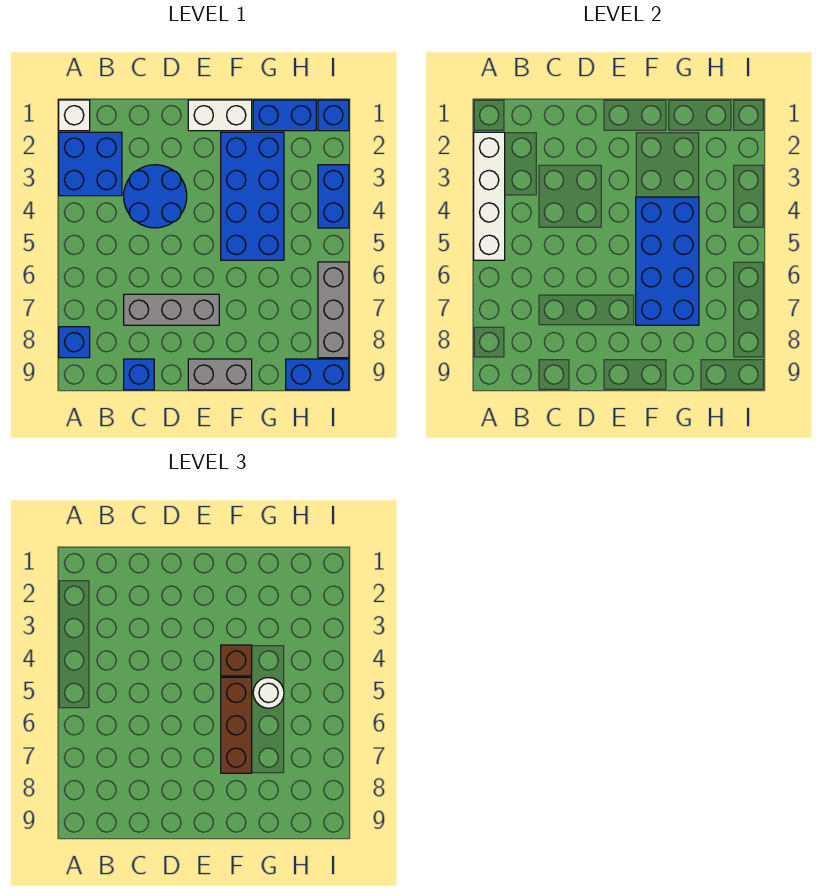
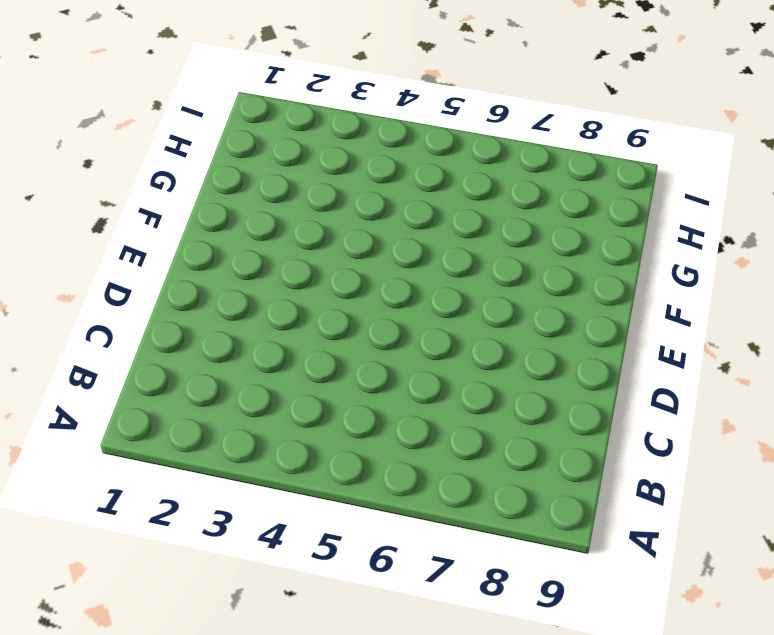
none -> white 1x1 brick [59,100,90,131]
none -> blue 2x2 brick [59,132,122,196]
none -> blue 1x1 brick [59,327,90,358]

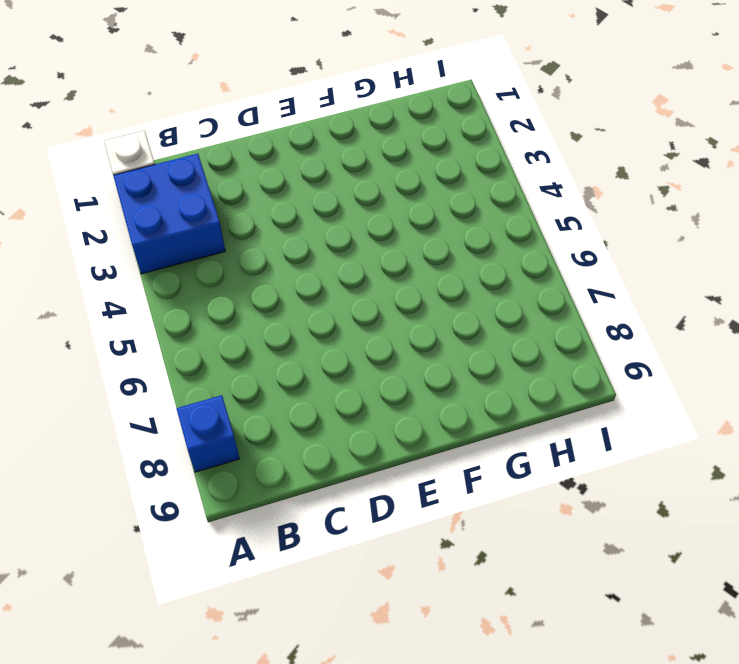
none -> blue 2x2 round brick [124,165,187,228]
none -> grey 1x3 brick [124,294,219,325]
none -> blue 1x1 brick [124,359,154,390]

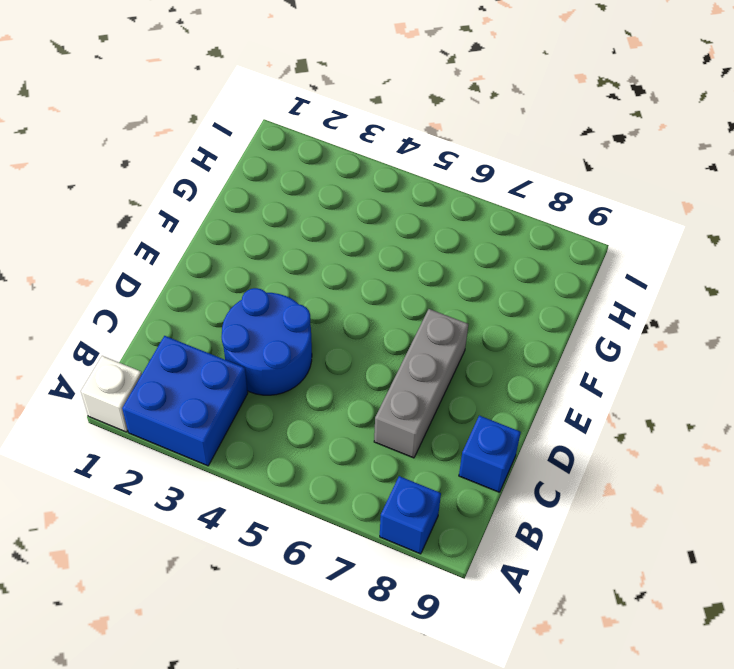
none -> white 1x2 brick [188,100,252,131]
none -> grey 1x2 brick [188,359,252,390]
none -> blue 2x4 brick [221,132,284,260]

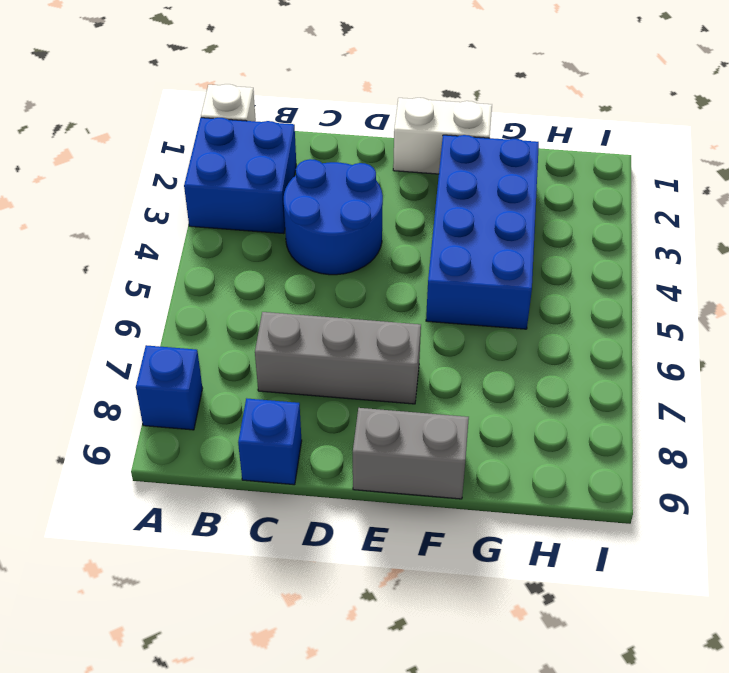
none -> blue 1x2 brick [253,100,316,131]
none -> blue 1x2 brick [286,359,349,390]
none -> blue 1x1 brick [318,100,349,131]

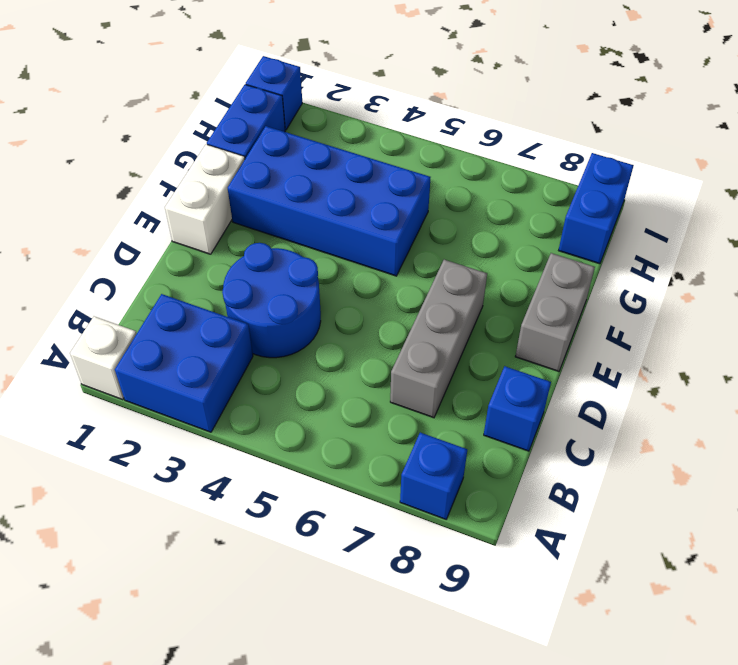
none -> blue 1x2 brick [318,165,349,228]
none -> grey 1x3 brick [318,262,349,358]
none -> white 1x4 brick [474,132,505,260]

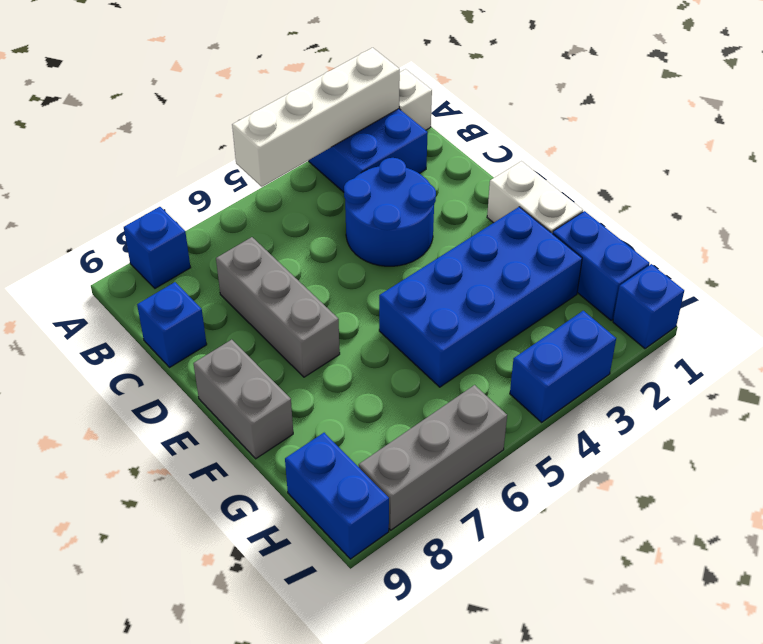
none -> blue 2x4 brick [636,197,699,325]
none -> brown 1x1 brick [221,645,252,676]
none -> brown 1x3 brick [221,677,252,773]

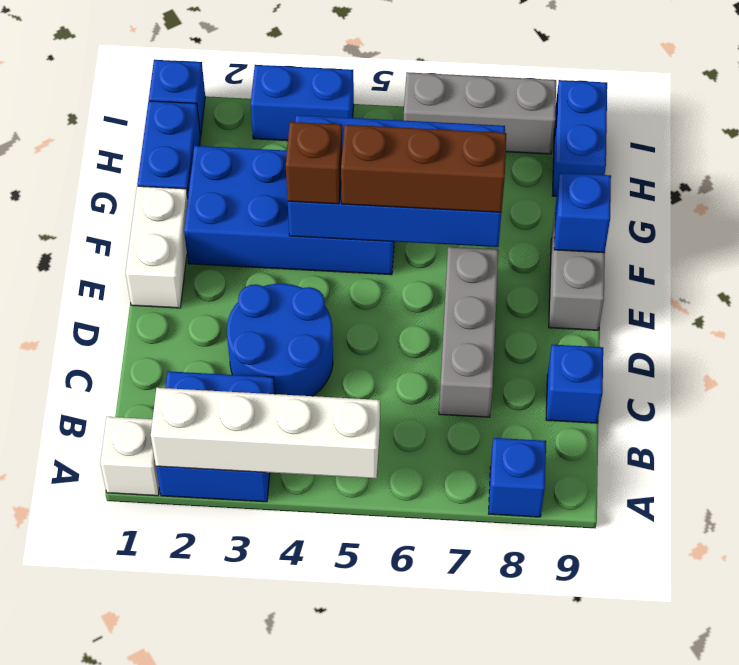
blue 1x1 brick [554,173,611,253] -> none
none -> white 1x1 round brick [253,678,284,708]

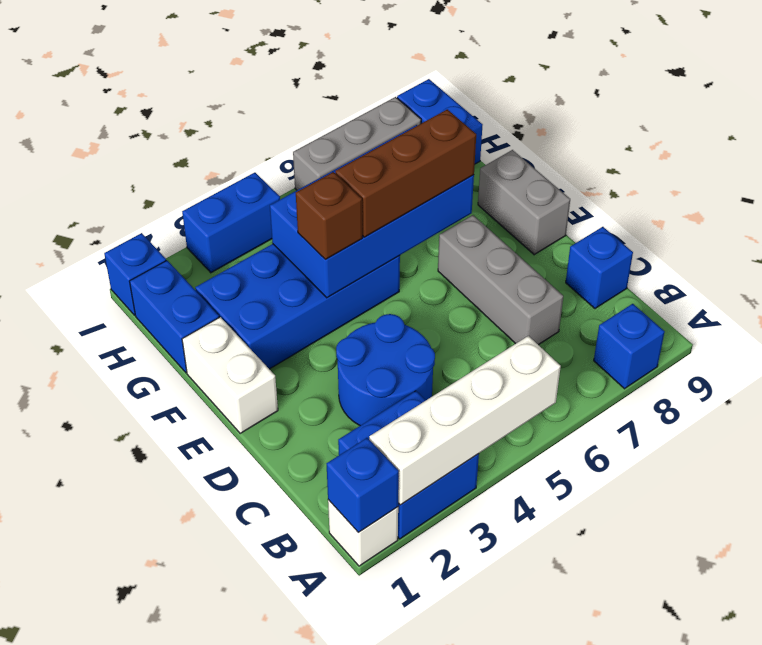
blue 1x1 brick [327,438,399,533] -> none
none -> white 1x1 round brick [253,678,284,708]

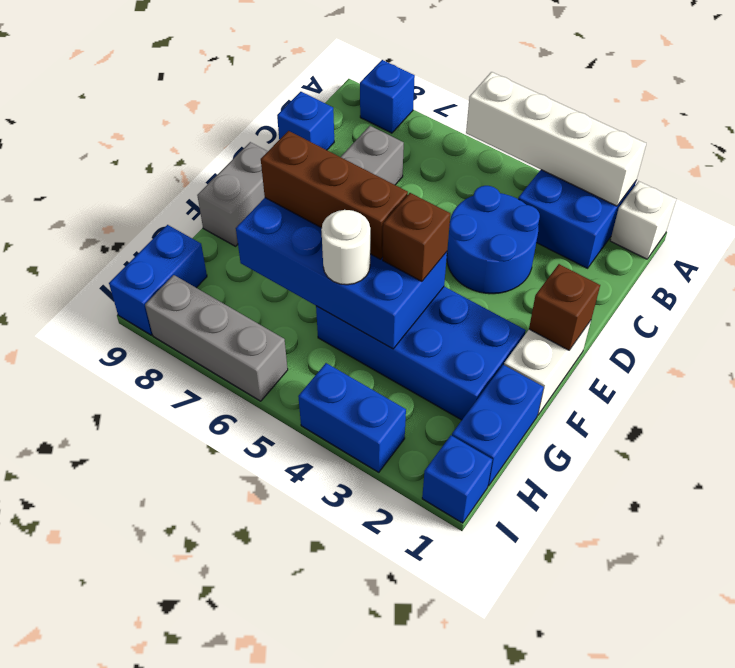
brown 1x1 brick [529,264,600,350] -> none

